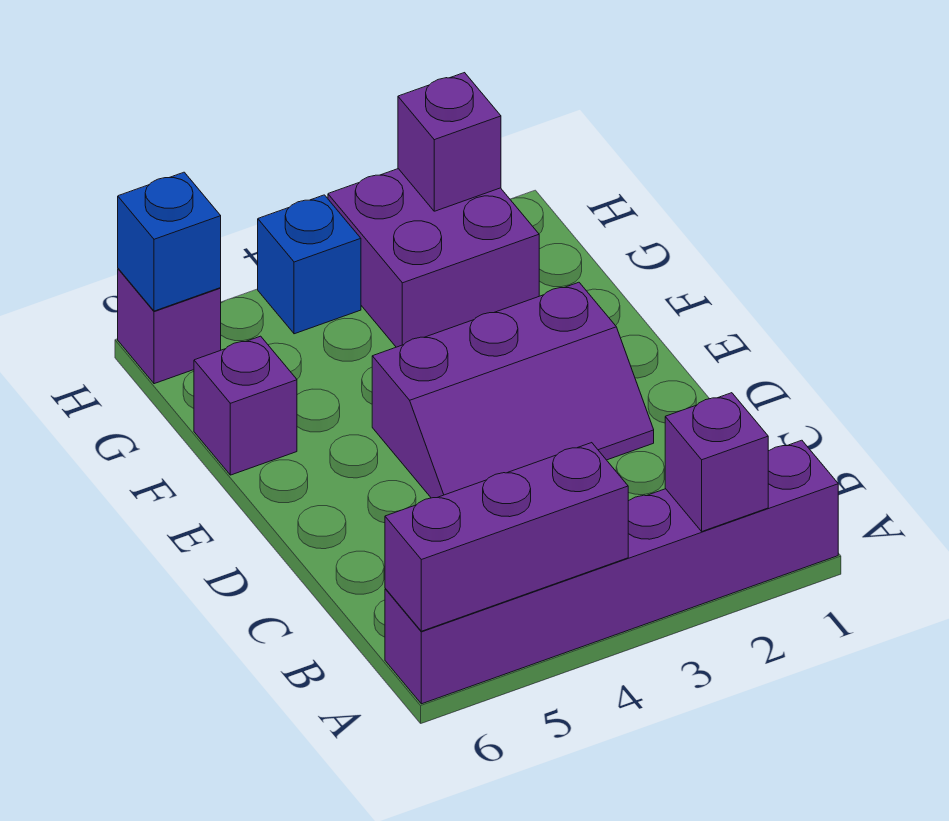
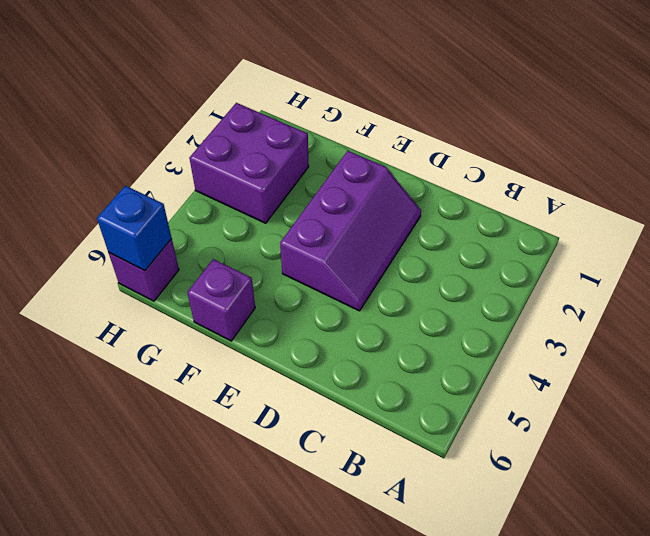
none -> purple 1x6 brick [385,440,838,704]
none -> blue 1x1 brick [258,195,361,334]

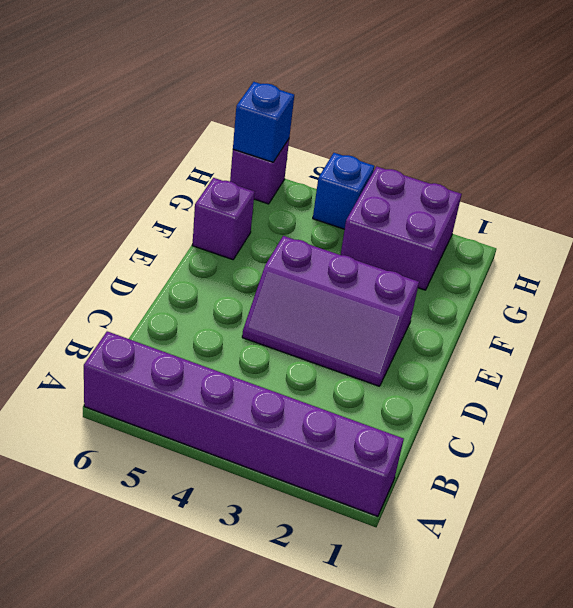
none -> purple 1x1 brick [665,393,768,531]
none -> purple 1x3 brick [385,443,628,631]

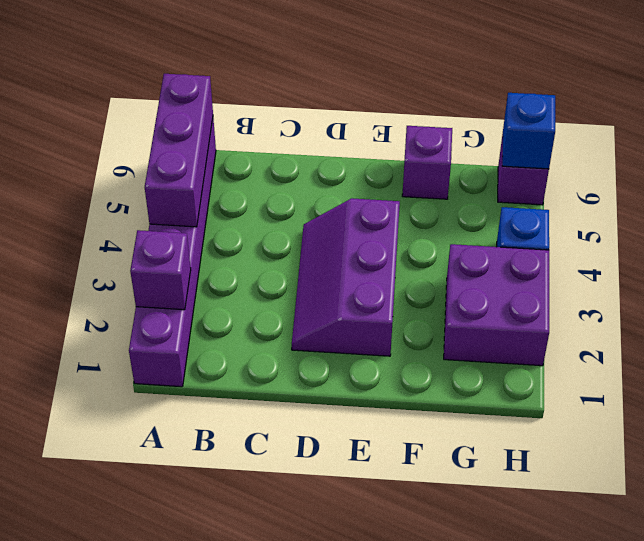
none -> purple 1x1 brick [398,73,501,211]

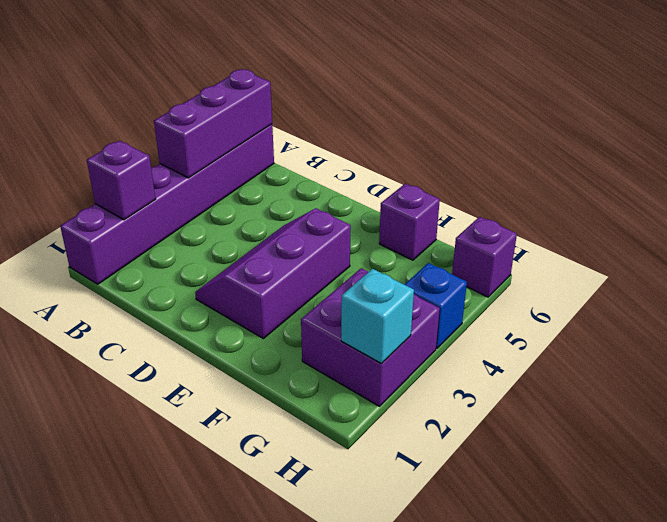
cyan 1x1 brick [341,269,414,364] -> purple 1x1 brick [398,73,501,211]
none -> blue 1x1 brick [118,172,221,311]

